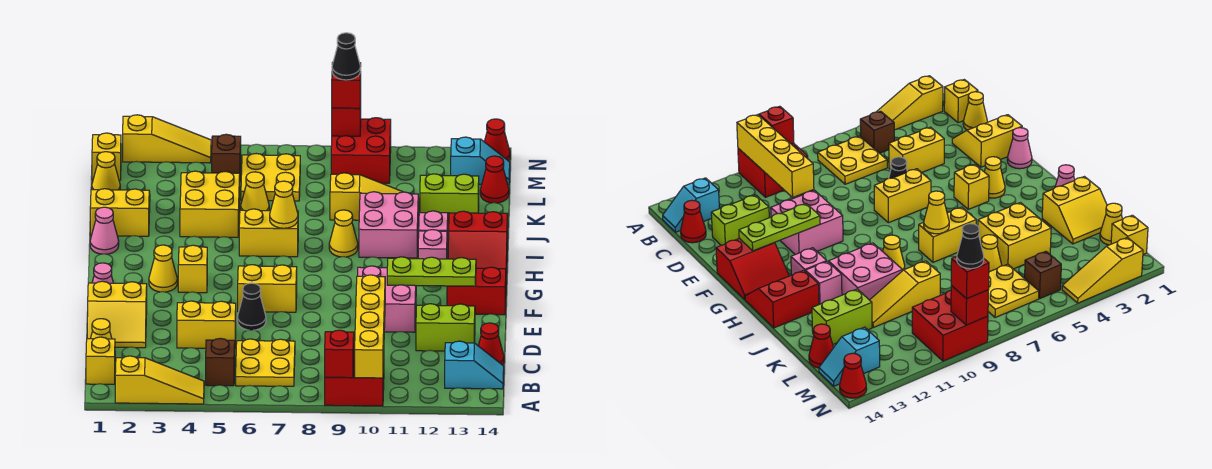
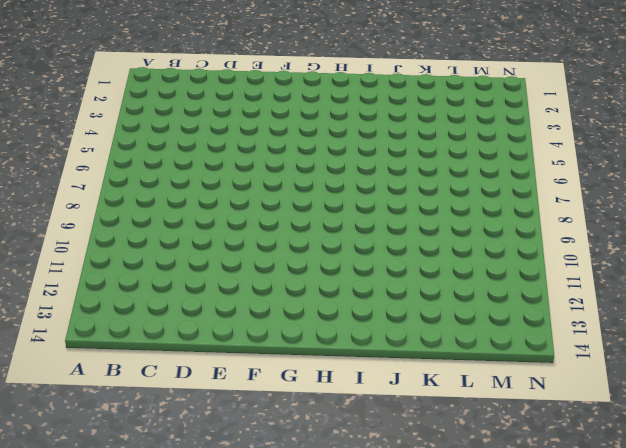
none -> yellow 1x3 slope [115,356,204,404]
none -> red 2x2 brick [325,342,384,406]
none -> yellow 1x1 brick [86,337,115,384]
none -> brown 1x1 brick [206,338,235,386]

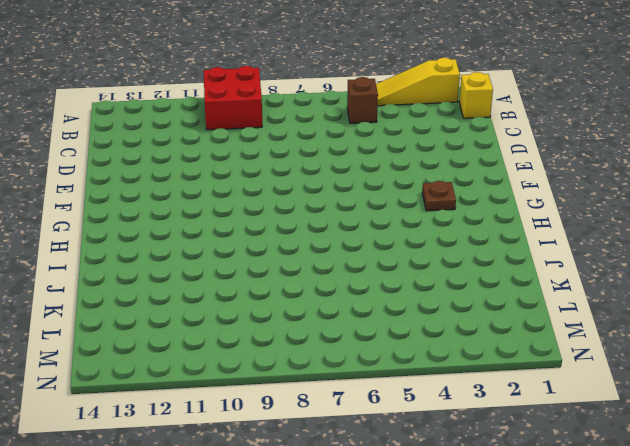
brown 1x1 plate [422,181,456,211] -> yellow 1x1 cone [149,245,177,292]
none -> yellow 2x2 plate [236,339,295,386]
none -> cyan 1x2 slope [445,341,504,389]
none -> yellow 1x1 cone [90,319,112,339]
none -> red 1x1 cone [478,323,504,365]

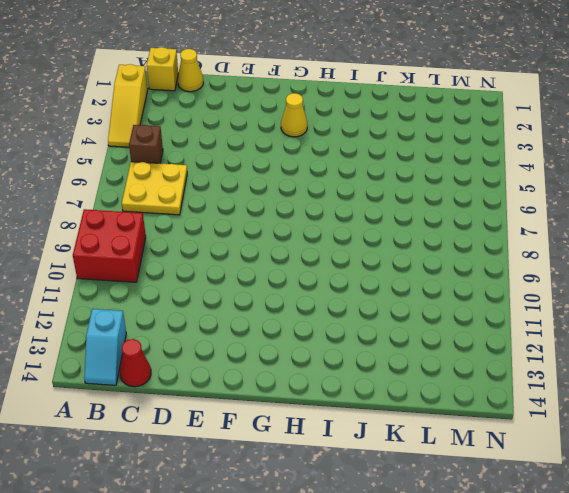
none -> yellow 2x2 slope [87,281,147,348]
none -> yellow 1x2 brick [177,301,236,348]
none -> lime 1x2 brick [416,304,475,351]
none -> black 1x1 cone [237,283,266,330]

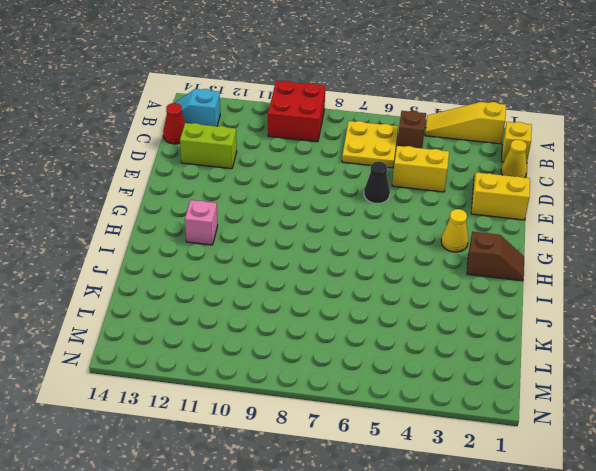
brown 1x2 slope [467,232,524,281] -> none
none -> pink 2x2 brick [358,266,416,332]
none -> pink 1x1 cone [92,263,113,283]
none -> yellow 1x2 brick [238,265,297,312]
none -> red 2x2 slope [447,267,506,315]

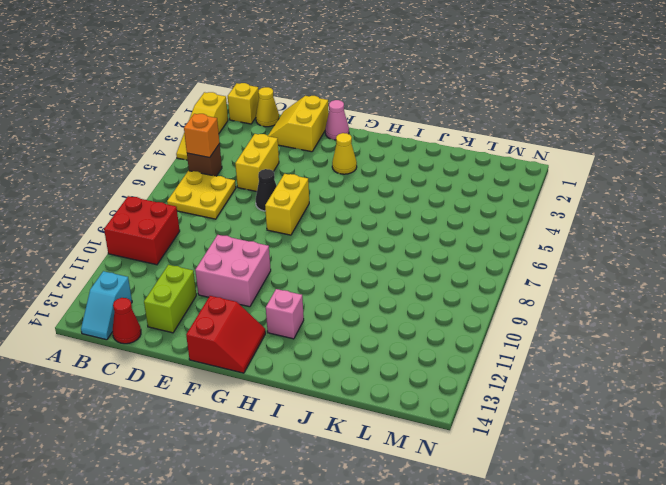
orange 1x1 brick [184,114,220,158] -> none
none -> yellow 1x1 brick [178,245,207,293]
none -> red 2x2 slope [448,211,508,275]
none -> pink 1x1 cone [90,207,119,254]
none -> yellow 1x2 brick [239,209,298,257]

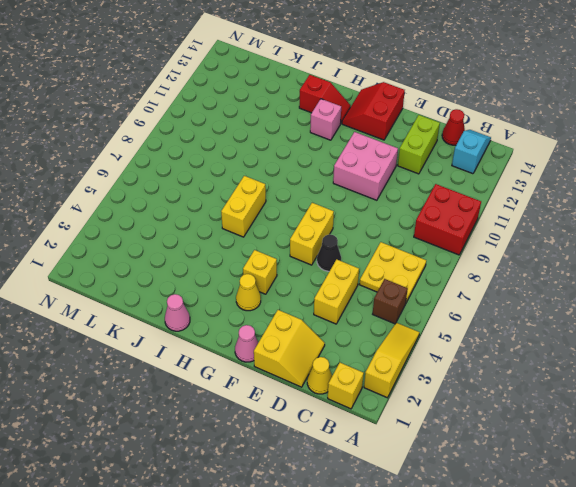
red 1x2 slope [299,75,351,123] -> red 2x2 slope [448,211,508,275]
none -> yellow 1x1 cone [329,210,358,257]
none -> pink 2x2 brick [359,192,418,258]
none -> pink 1x1 brick [419,211,448,248]
none -> yellow 2x2 slope [90,189,150,236]

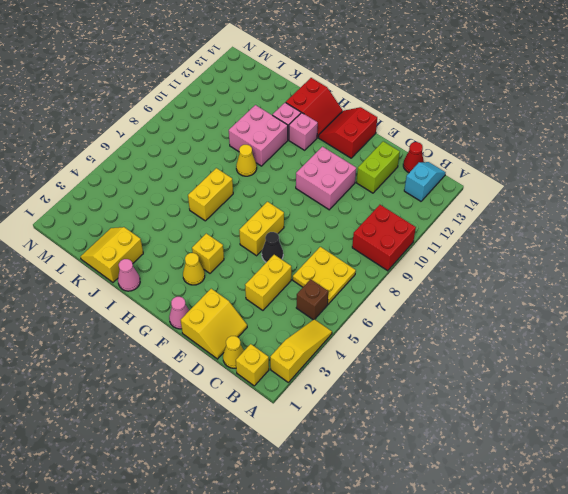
none -> yellow 2x2 brick [180,171,240,237]
none -> yellow 1x1 cone [241,172,269,211]
none -> yellow 1x3 slope [330,173,419,220]
none -> lime 1x2 brick [420,174,479,221]

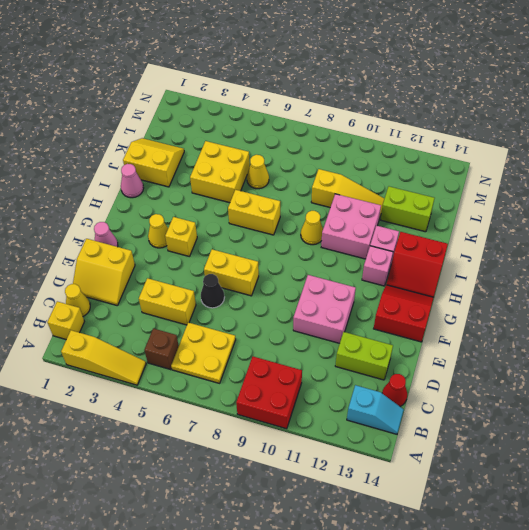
none -> yellow 1x1 cone [92,152,120,190]
none -> yellow 2x2 plate [241,154,300,201]
none -> red 1x1 cone [480,156,509,203]
none -> yellow 1x1 brick [92,133,121,180]

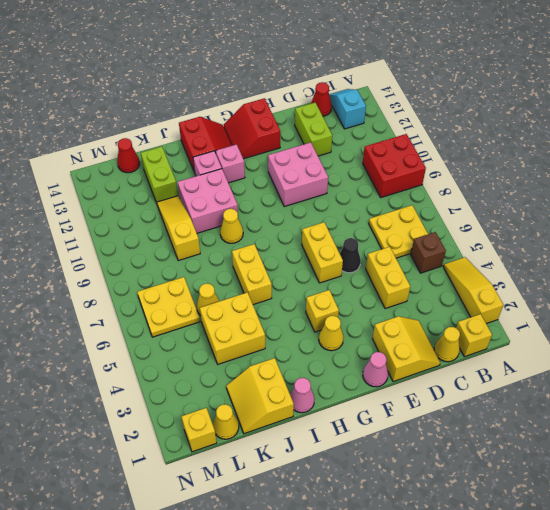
none -> brown 1x1 brick [212,134,241,174]
none -> red 2x2 brick [331,118,391,183]
none -> cyan 1x2 slope [451,137,510,185]
none -> yellow 1x3 slope [123,115,211,163]

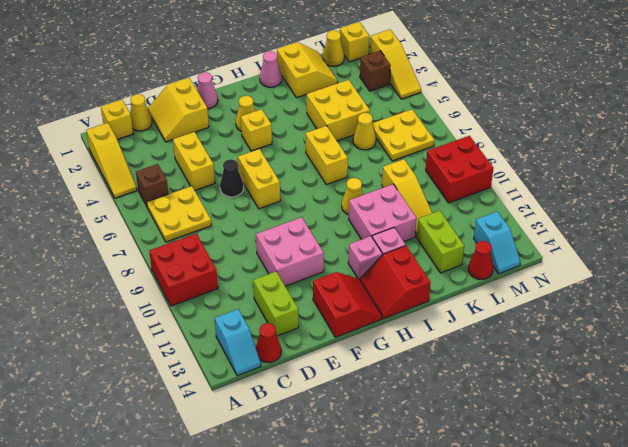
brown 1x1 brick [360,51,391,91] -> brown 1x1 brick moved to [212,134,241,174]
none -> red 1x1 cone [484,119,510,161]
none -> red 1x1 brick [325,330,354,378]
none -> yellow 1x4 brick [355,275,385,378]
none -> lime 1x3 plate [387,257,476,286]

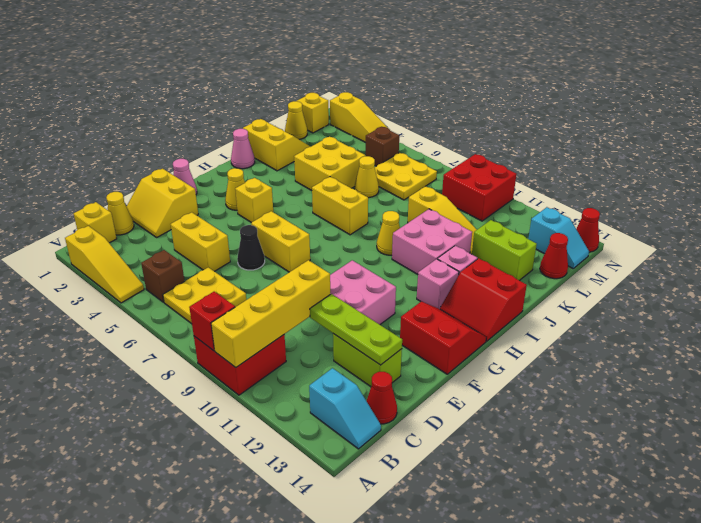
lime 1x3 plate [310,294,402,365] -> lime 1x3 plate moved to [387,257,476,286]
none -> yellow 1x1 cone [270,181,298,228]
none -> red 1x1 brick [332,101,361,136]
none -> red 1x1 brick [332,63,361,108]
none -> black 1x1 cone [332,33,361,80]

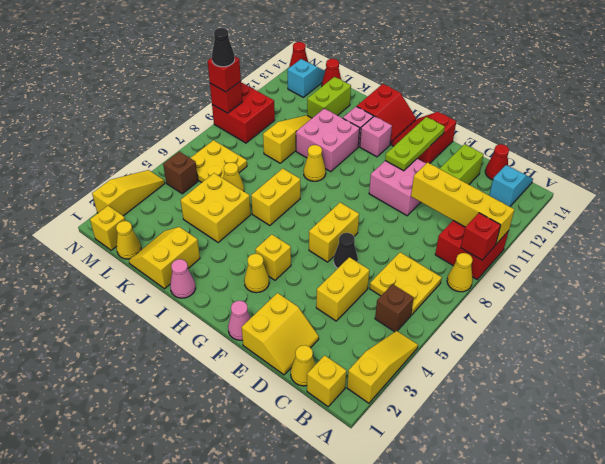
yellow 1x1 cone [447,253,473,292] -> yellow 1x1 cone moved to [270,181,298,228]

